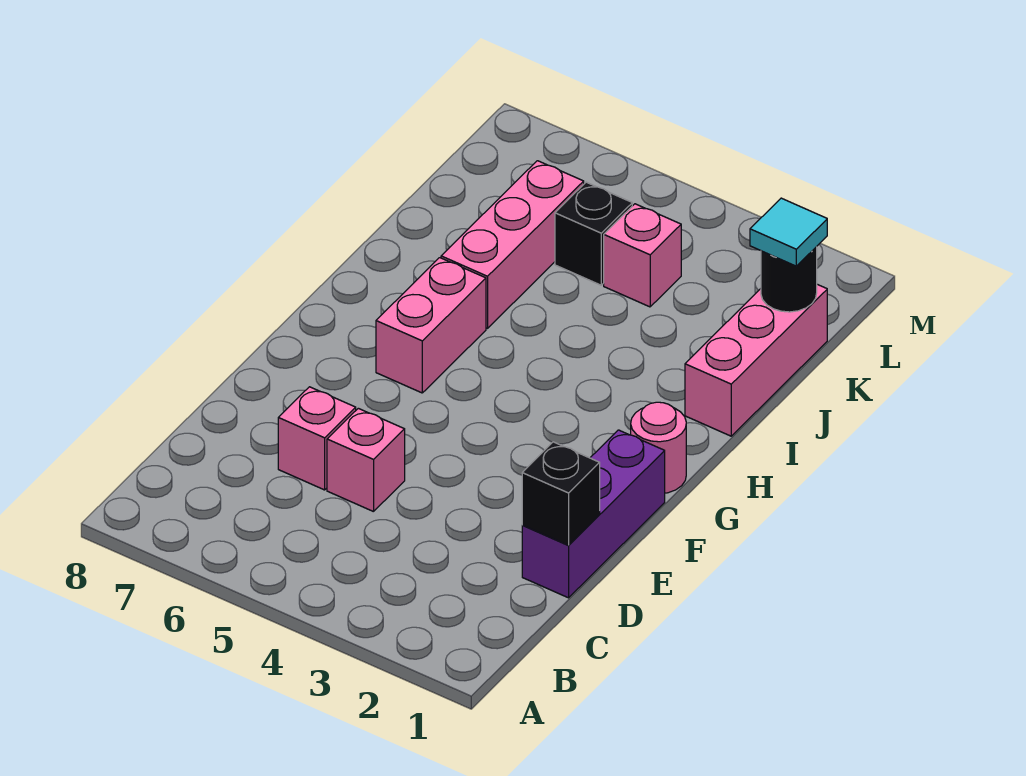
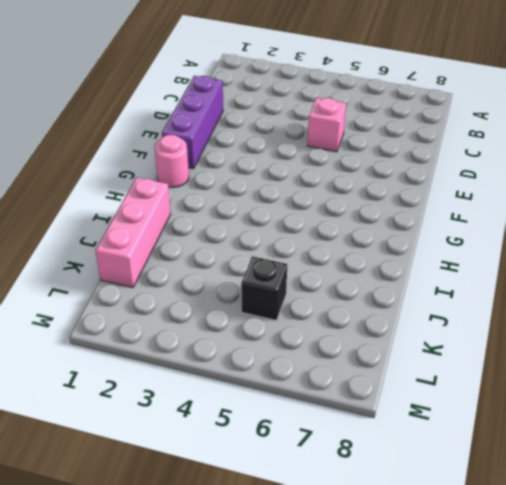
none -> pink 1x1 brick [278,387,356,490]
none -> pink 1x2 brick [376,258,486,393]
none -> pink 1x3 brick [441,161,584,328]

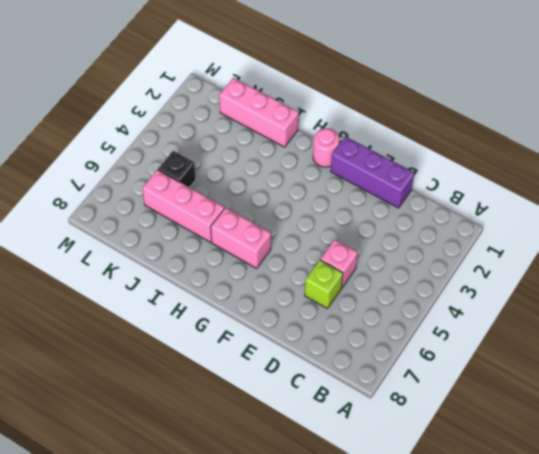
lime 1x1 brick [305,260,343,308] -> pink 1x1 brick [278,387,356,490]
none -> pink 1x1 brick [604,204,681,307]
none -> black 1x1 brick [522,442,600,545]
none -> black 1x1 round brick [761,247,817,312]

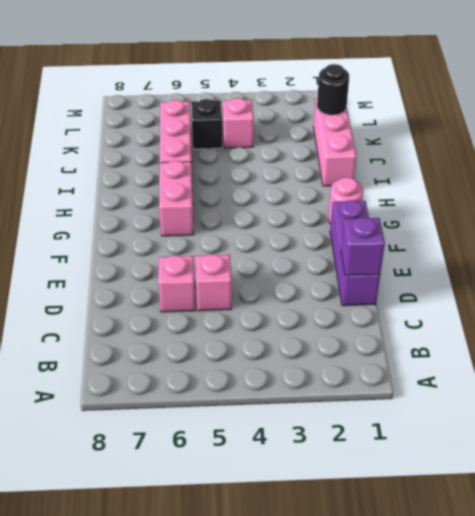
purple 1x1 brick [341,217,385,276] -> black 1x1 brick [522,442,600,545]
none -> cyan 1x1 tile [750,198,827,266]

